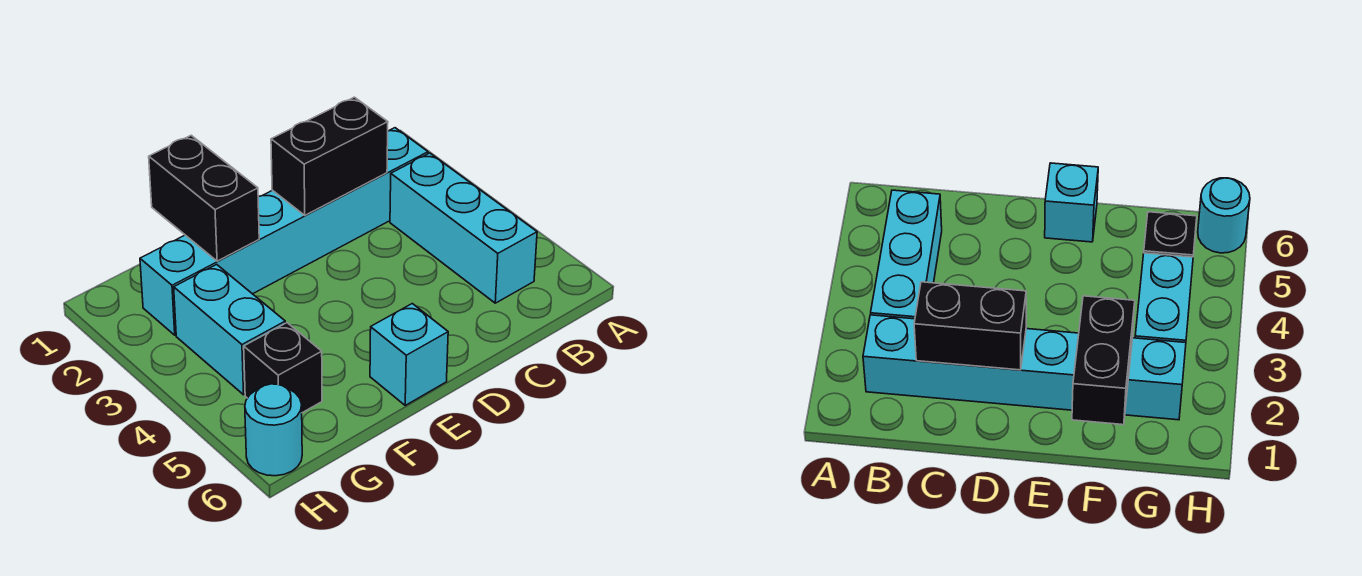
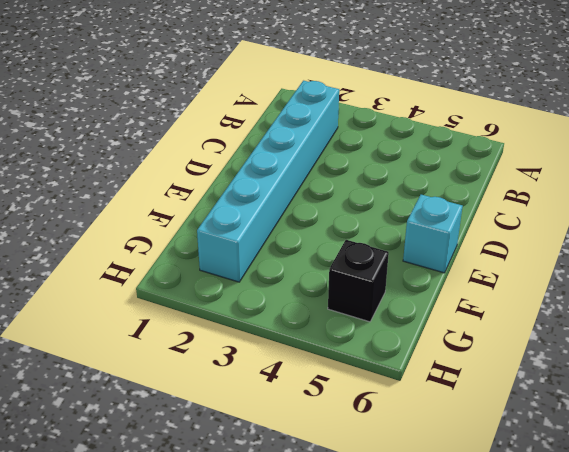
none -> cyan 1x3 brick [390,153,537,303]
none -> cyan 1x2 brick [174,264,285,395]

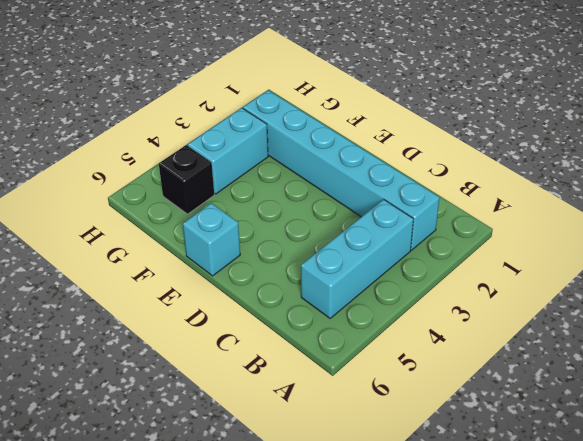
none -> cyan 1x1 round brick [245,384,302,476]
none -> black 1x2 brick [271,97,388,215]

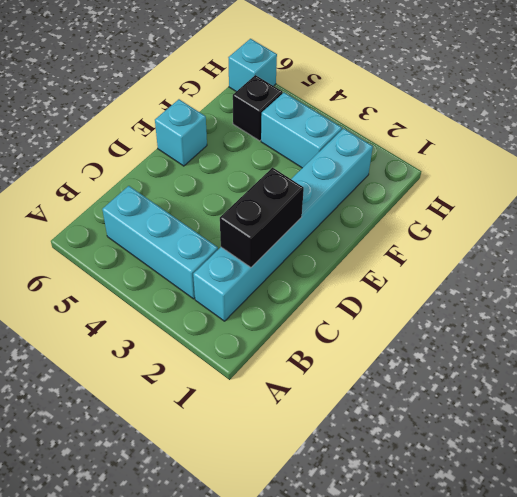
cyan 1x1 brick [228,39,277,91] -> cyan 1x1 round brick [245,384,302,476]
none -> black 1x2 brick [149,135,259,261]

